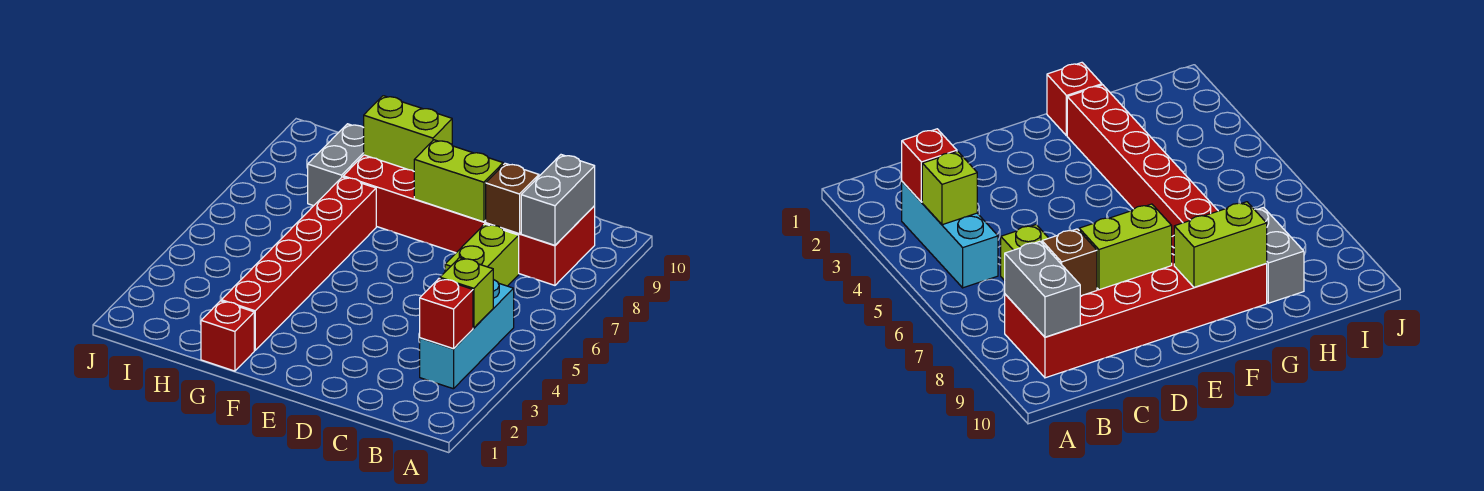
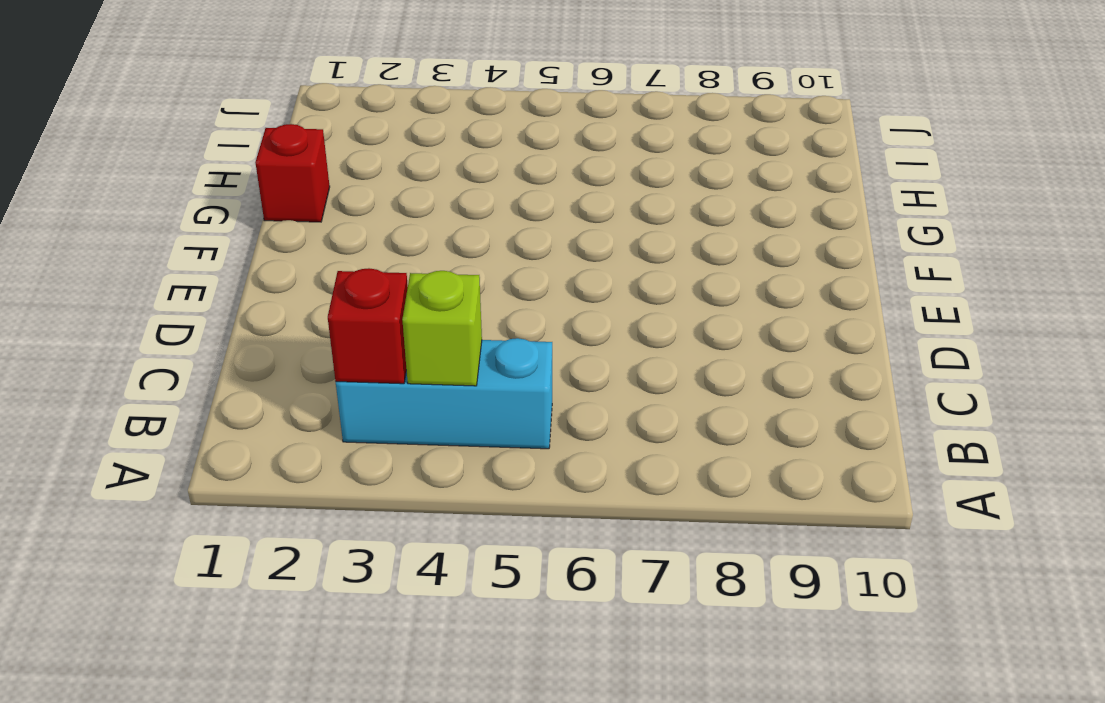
none -> red 2x6 brick [343,155,595,285]
none -> lime 1x2 brick [445,224,519,286]
none -> red 1x6 brick [221,177,376,350]

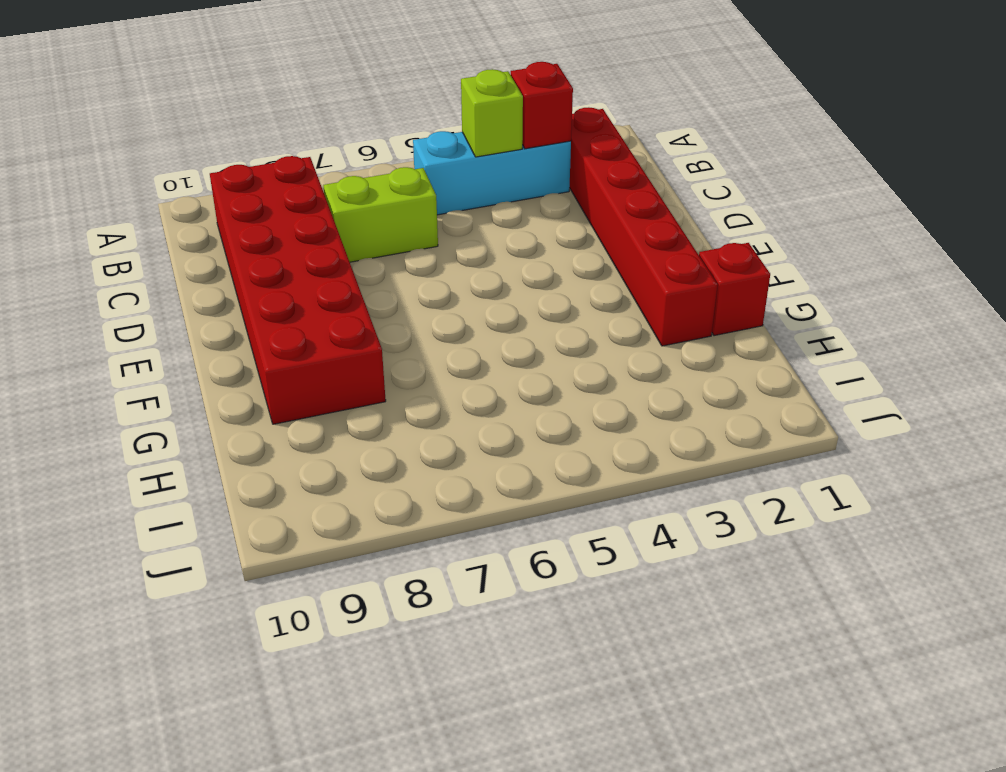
red 1x6 brick [569,107,718,346] -> red 1x6 brick turned to [221,177,376,350]
none -> grey 1x2 brick [308,124,364,206]
none -> grey 1x2 brick [521,155,595,245]
none -> brown 1x1 brick [486,163,539,234]

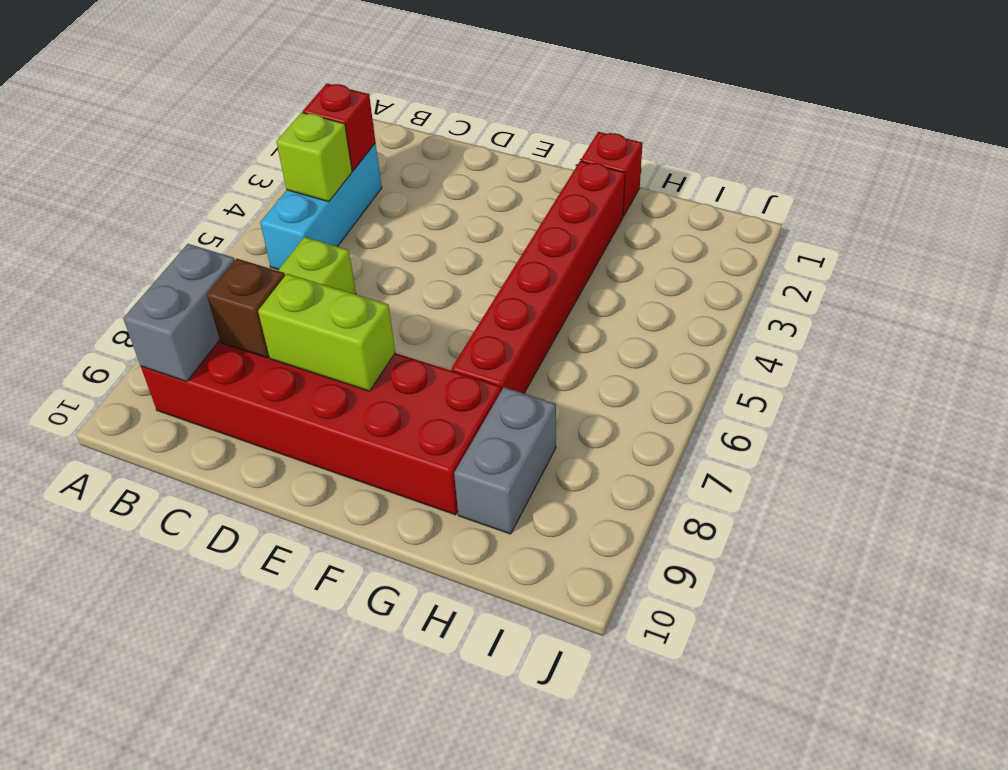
none -> lime 1x2 brick [364,96,452,171]

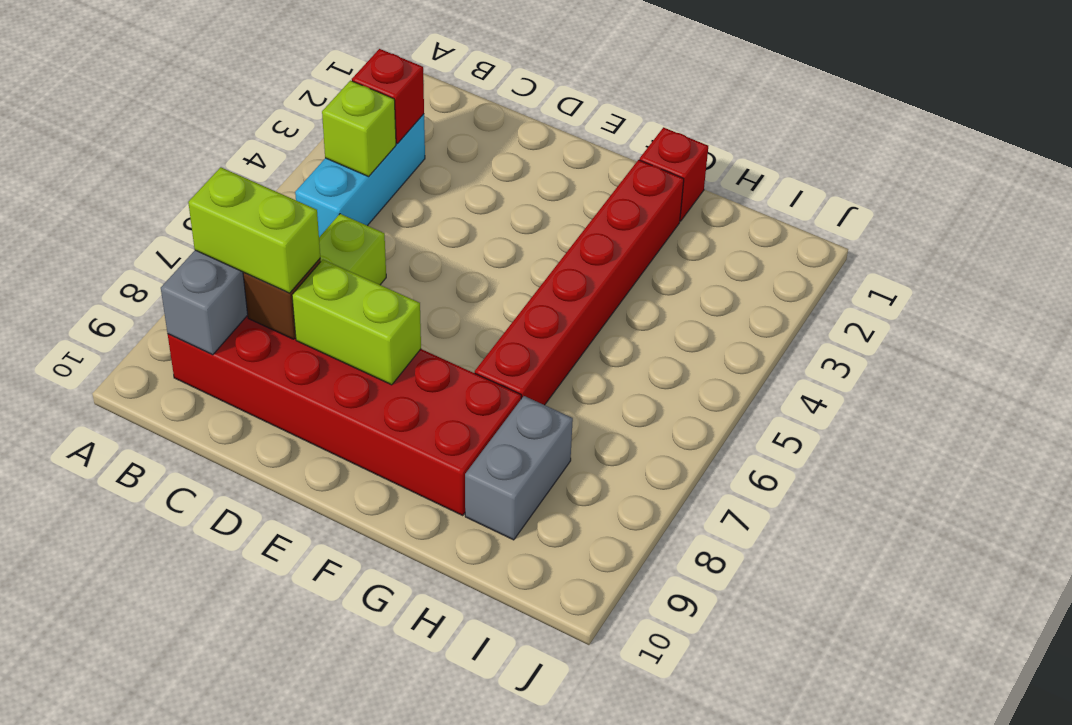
lime 1x2 brick [188,167,320,293] -> lime 1x2 brick moved to [364,96,452,171]

